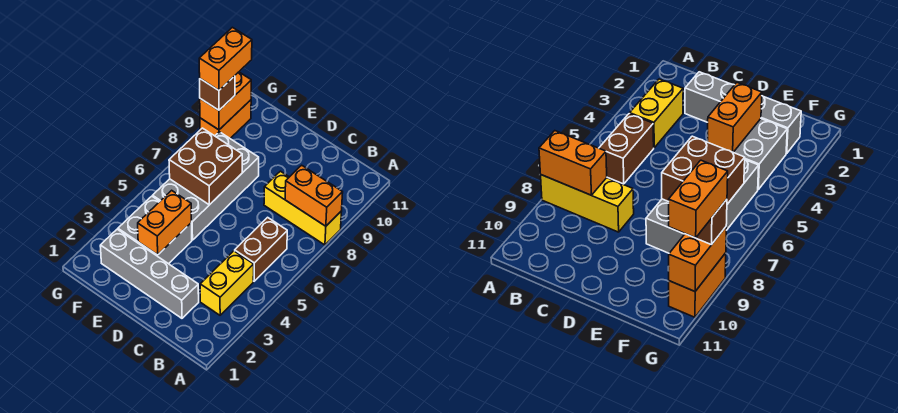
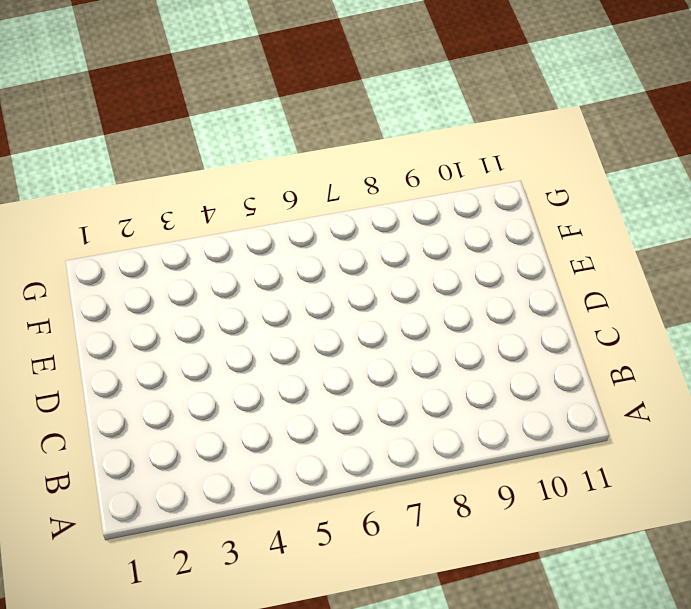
none -> yellow 1x3 brick [264,171,342,245]
none -> yellow 1x2 brick [200,251,254,315]
none -> brown 1x2 brick [235,217,287,281]

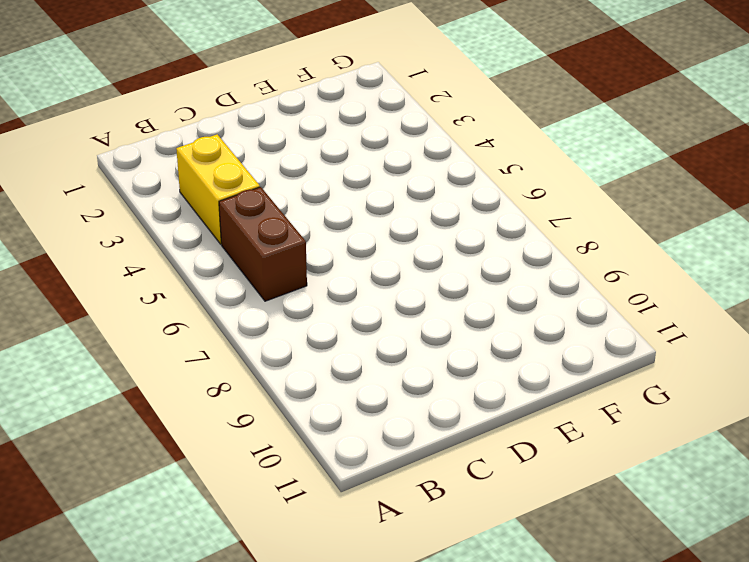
none -> yellow 1x3 brick [264,171,342,245]
none -> grey 1x4 brick [100,229,199,318]
none -> grey 2x2 brick [118,196,192,264]

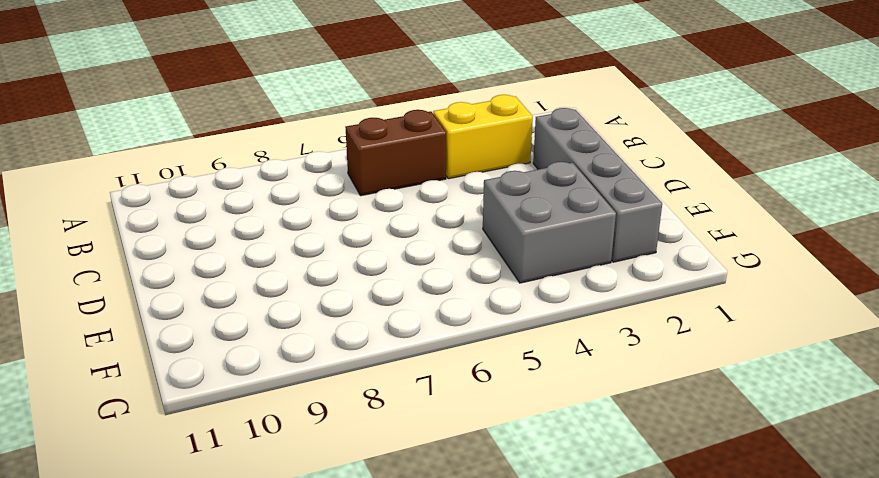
none -> yellow 1x3 brick [264,171,342,245]
none -> grey 2x4 brick [153,132,259,240]
none -> orange 1x2 brick [200,100,251,138]

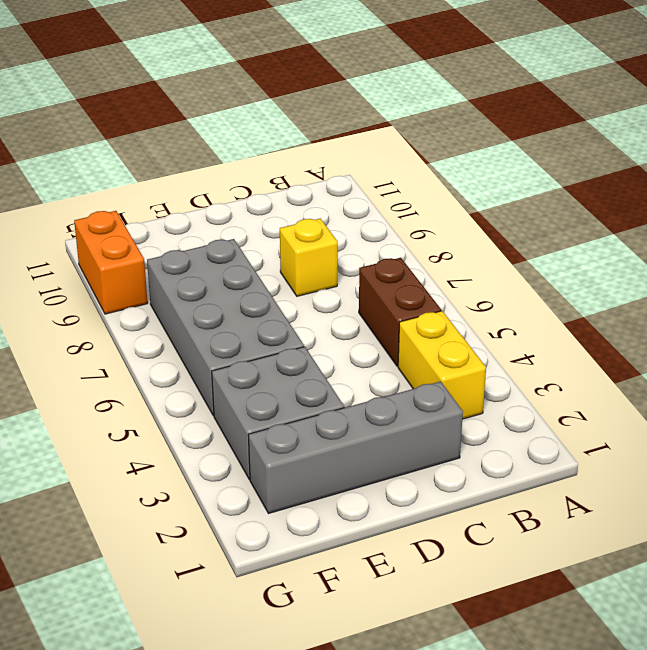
yellow 1x1 brick [280,219,338,296] -> yellow 1x3 brick [264,171,342,245]
none -> orange 1x2 brick [285,165,343,226]
none -> orange 1x2 brick [138,190,191,255]
none -> brown 2x2 brick [169,128,242,205]

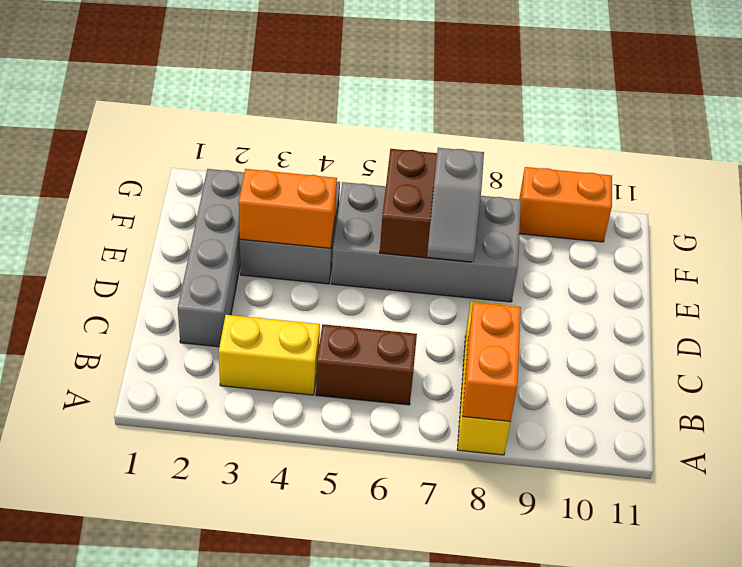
grey 1x2 slope [427,148,484,262] -> none
none -> orange 1x2 brick [200,72,251,130]
none -> brown 1x1 brick [200,76,235,110]
none -> orange 1x2 brick [199,27,252,90]

